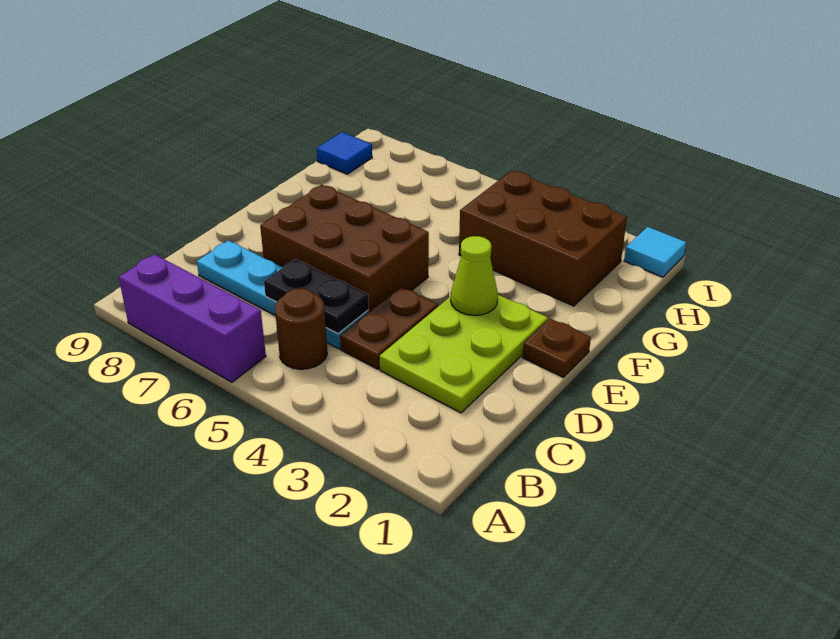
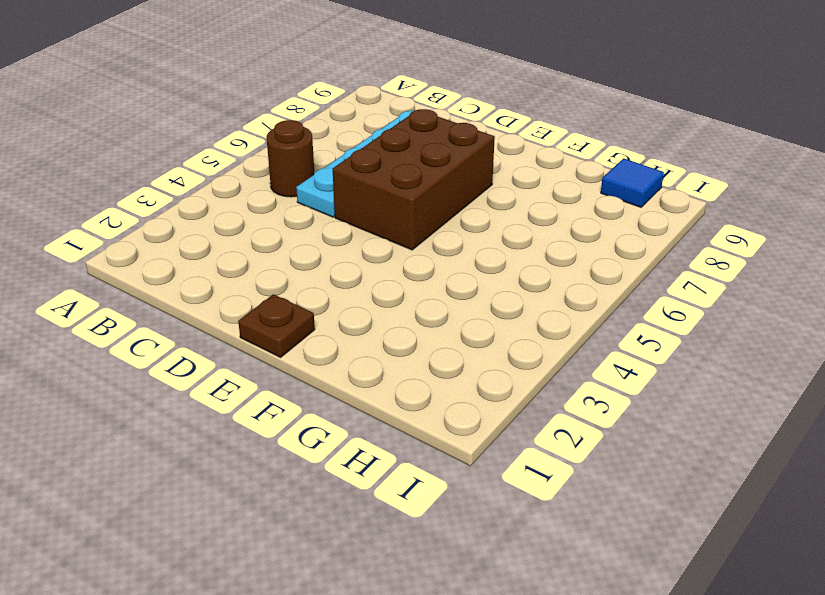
none -> purple 1x3 brick [119,254,266,382]
none -> lime 2x3 plate [380,295,548,413]
none -> brown 1x2 plate [340,287,438,369]

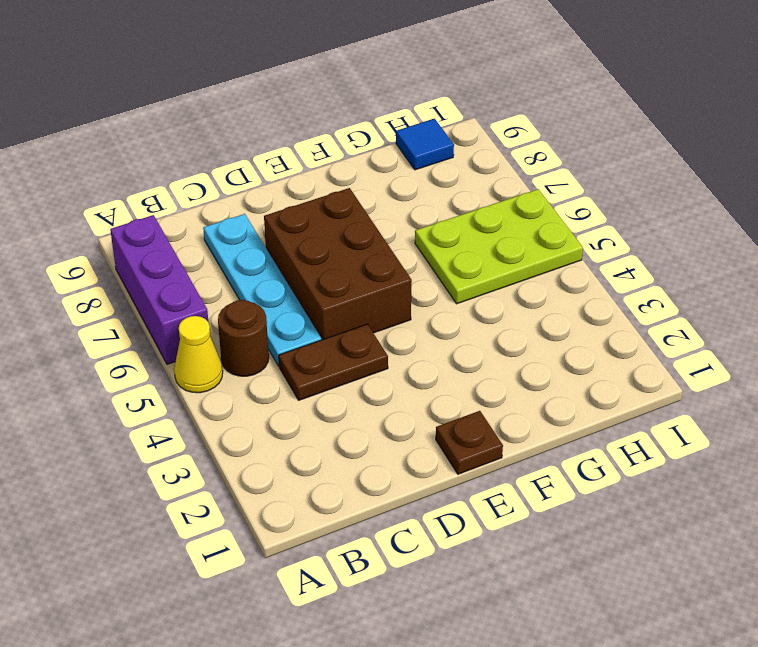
yellow 1x1 cone [174,316,223,393] -> none
lime 2x3 plate [415,189,583,304] -> lime 2x3 plate moved to [380,295,548,413]
none -> brown 2x3 brick [459,171,627,306]
none -> cyan 1x1 tile [624,227,686,277]
none -> black 1x2 plate [264,259,369,333]

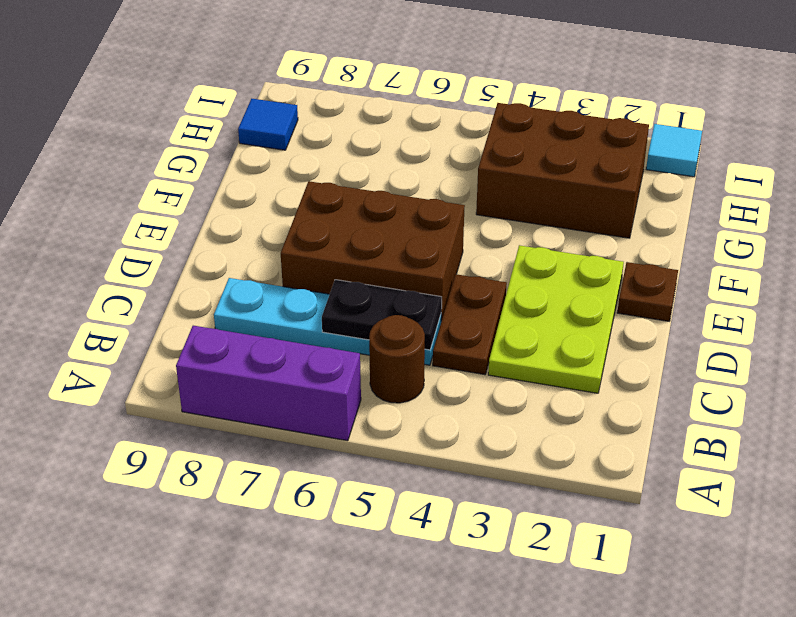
none -> lime 1x1 cone [451,236,498,316]

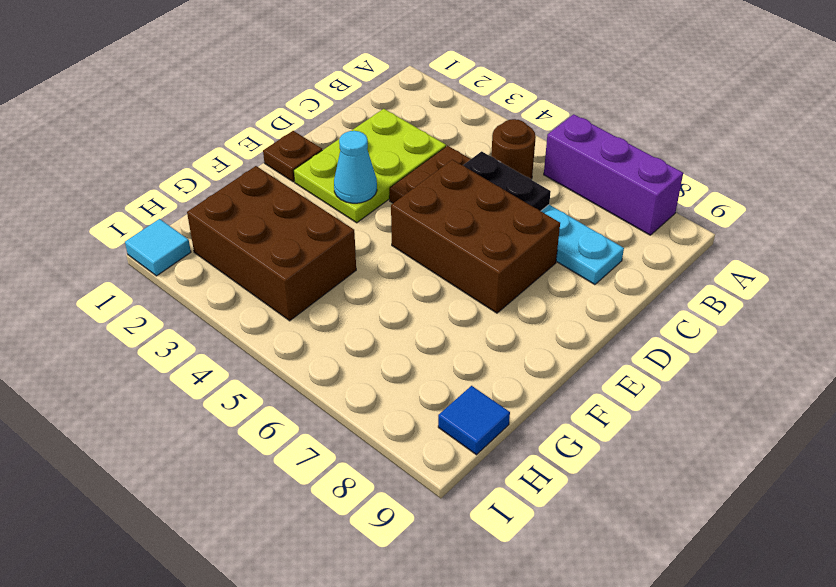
cyan 1x1 cone [334,131,377,203] -> lime 1x1 cone [451,236,498,316]

